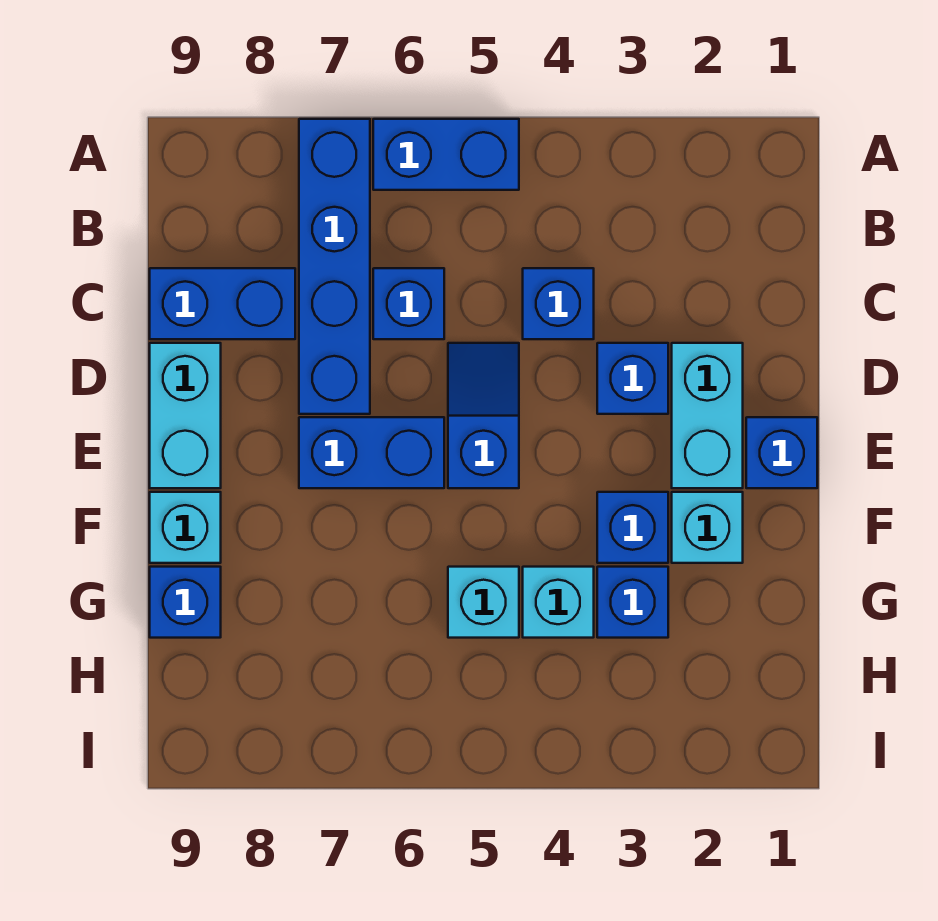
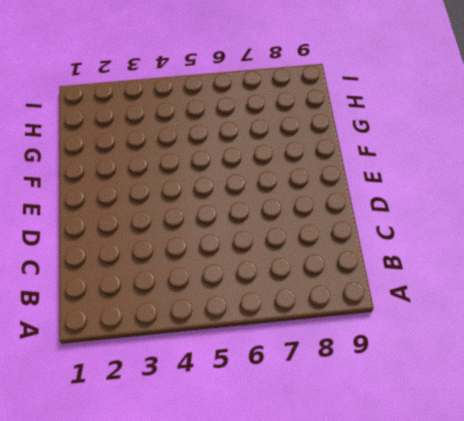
none -> blue 1x2 brick [373,119,519,190]
none -> blue 1x4 brick [299,119,370,414]
none -> blue 1x1 brick [523,268,594,339]

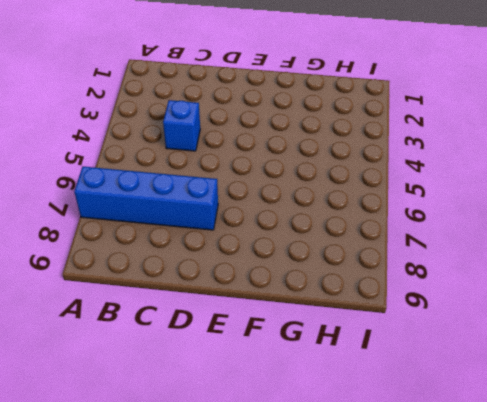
none -> blue 1x2 brick [373,119,519,190]
none -> blue 1x1 brick [373,268,444,339]
none -> blue 1x2 brick [150,268,295,339]

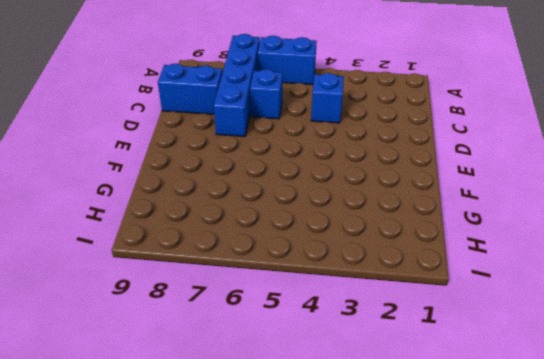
none -> cyan 1x2 brick [672,343,743,488]
none -> blue 1x1 brick [597,343,668,414]
none -> blue 1x2 slope [448,343,519,488]

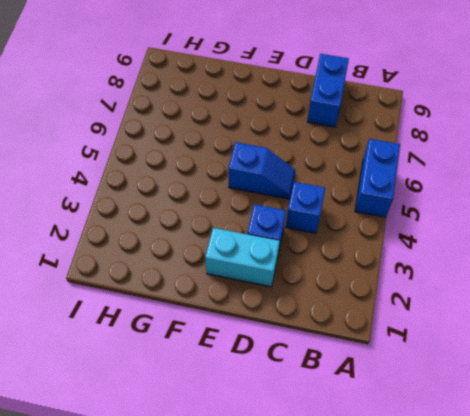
none -> blue 1x4 brick [299,119,370,414]
none -> blue 1x1 brick [373,268,444,339]
none -> cyan 1x2 brick [150,343,221,488]

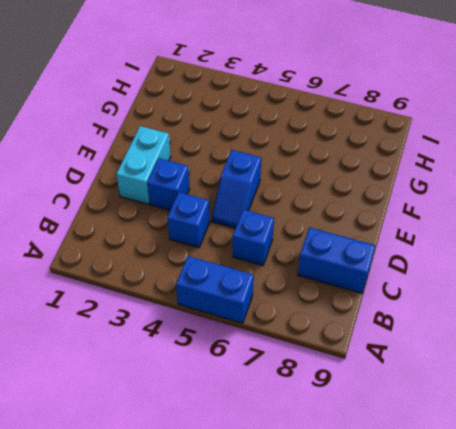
none -> blue 1x4 brick [299,119,370,414]
none -> cyan 1x2 brick [150,343,221,488]
none -> blue 1x1 brick [746,417,817,488]

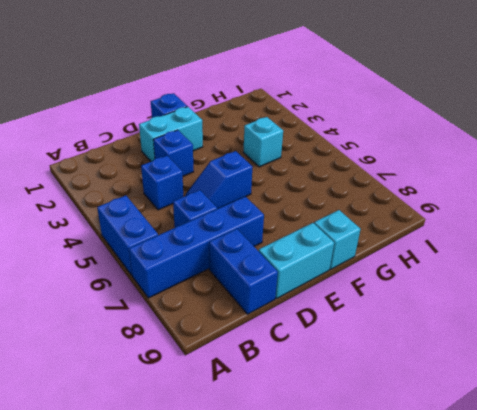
none -> blue 1x2 brick [299,417,444,488]
none -> cyan 1x1 brick [672,492,743,563]
none -> blue 1x1 brick [597,492,668,563]

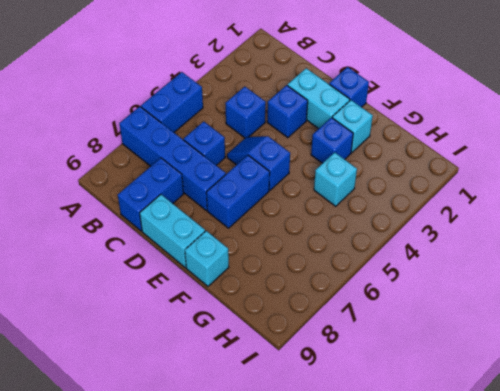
none -> blue 1x1 brick [597,567,668,638]
none -> cyan 1x1 brick [448,567,519,638]
none -> blue 1x1 brick [150,567,221,638]

